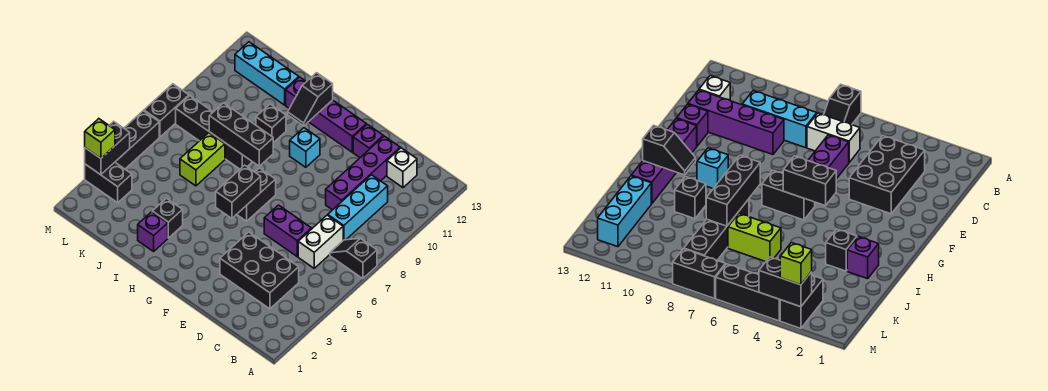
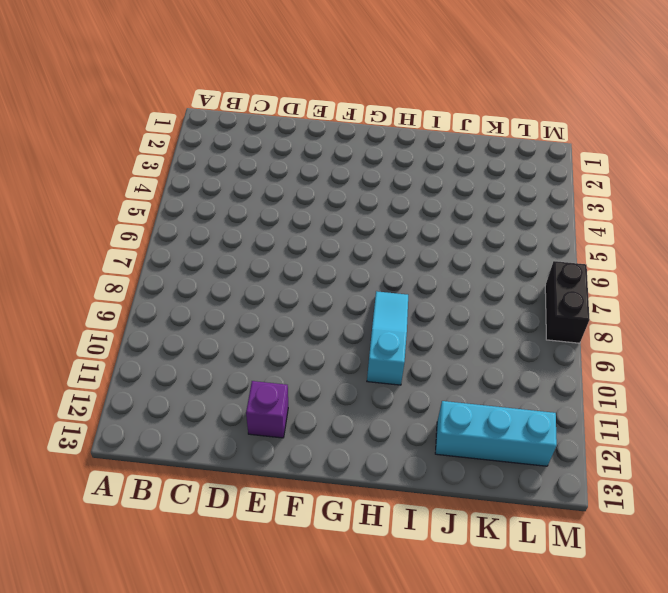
cyan 1x3 slope [367,291,408,385] -> none
none -> black 1x2 slope [330,238,377,279]
none -> black 2x3 brick [220,232,299,309]
none -> white 1x2 brick [298,215,343,268]

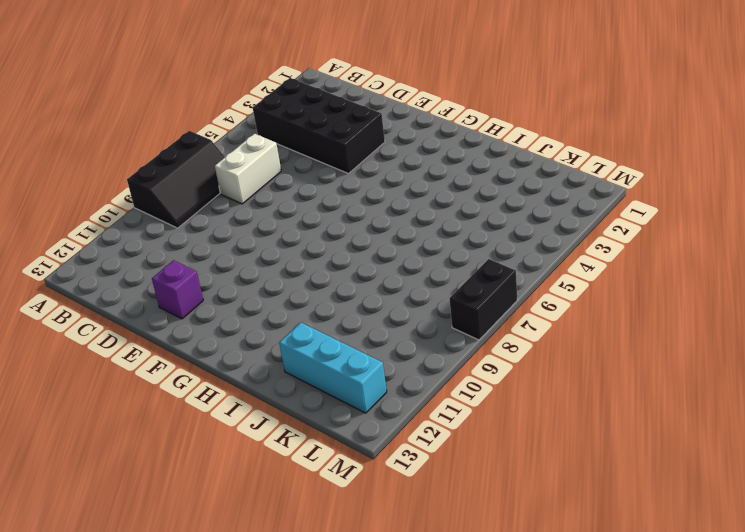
black 2x3 slope [127,131,225,228] -> black 1x2 slope [330,238,377,279]
black 2x4 brick [253,78,385,174] -> black 2x3 brick [220,232,299,309]
none -> cyan 1x3 brick [328,175,388,240]
none -> white 1x1 brick [387,148,417,188]
none -> purple 1x2 brick [264,205,311,256]

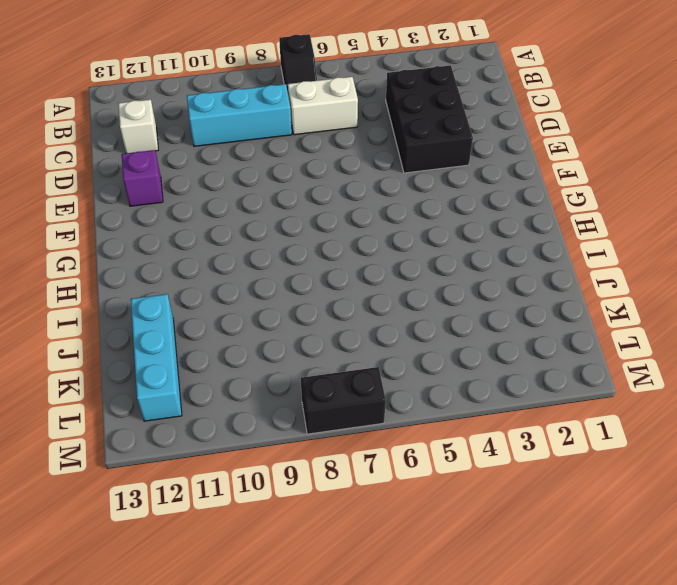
none -> purple 1x2 brick [264,205,311,256]
none -> purple 1x4 brick [326,136,400,210]
none -> purple 1x4 brick [286,77,366,152]

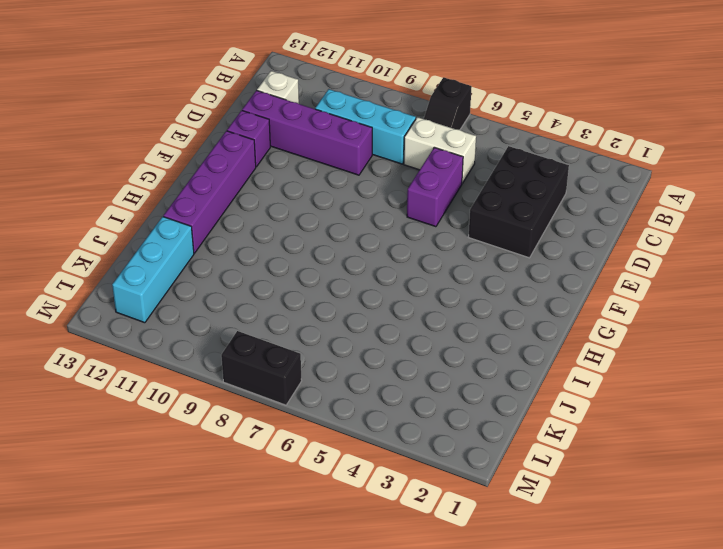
none -> black 1x2 brick [237,168,276,221]
none -> cyan 1x1 brick [290,128,320,167]
none -> purple 1x1 brick [138,212,168,251]

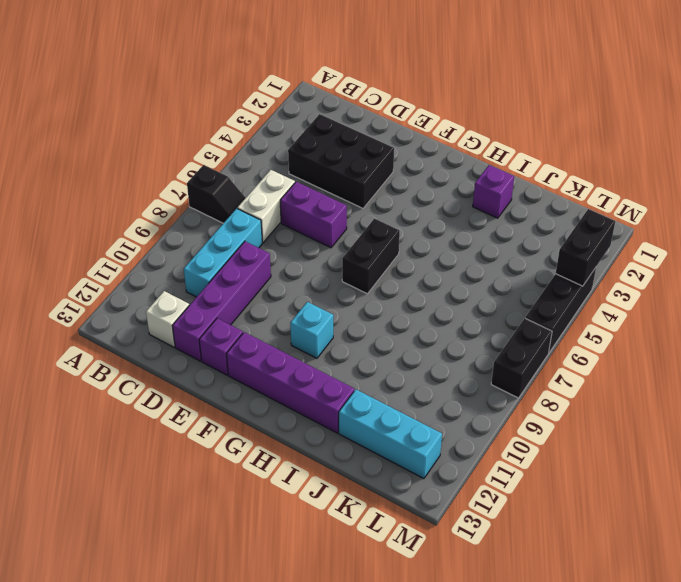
none -> black 1x1 brick [152,198,183,238]
none -> black 1x4 brick [176,96,252,169]
none -> black 1x1 brick [256,104,286,143]

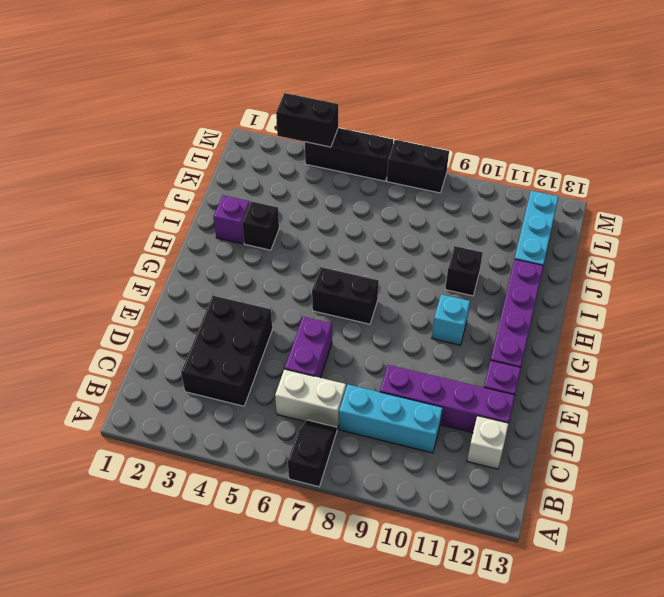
none -> black 1x4 brick [176,96,252,169]
none -> lime 1x2 brick [180,133,225,186]
none -> black 1x2 brick [85,162,132,203]

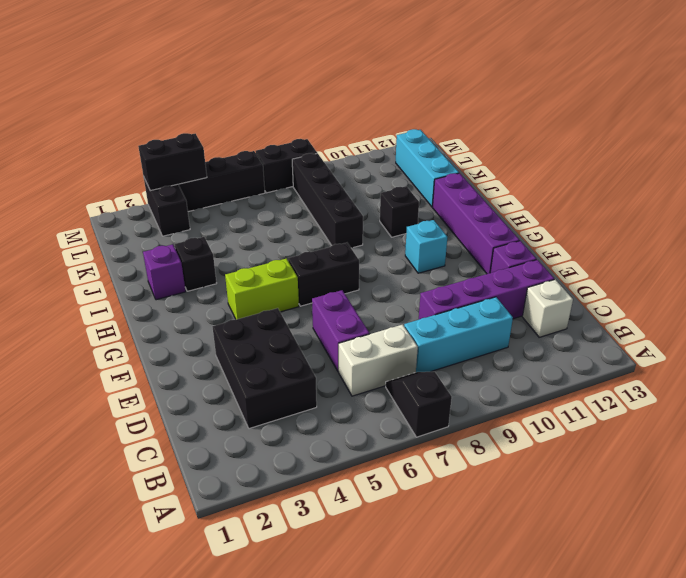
lime 1x2 brick [225,258,299,320] -> lime 1x2 brick moved to [180,133,225,186]
none -> black 1x2 brick [216,165,261,218]
none -> black 1x3 brick [209,103,273,166]
none -> black 1x2 slope [288,73,333,126]

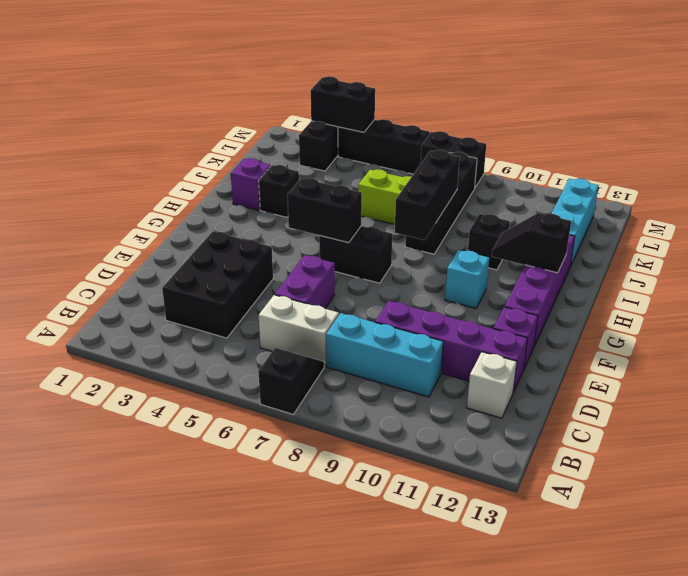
none -> lime 1x1 brick [85,119,115,158]

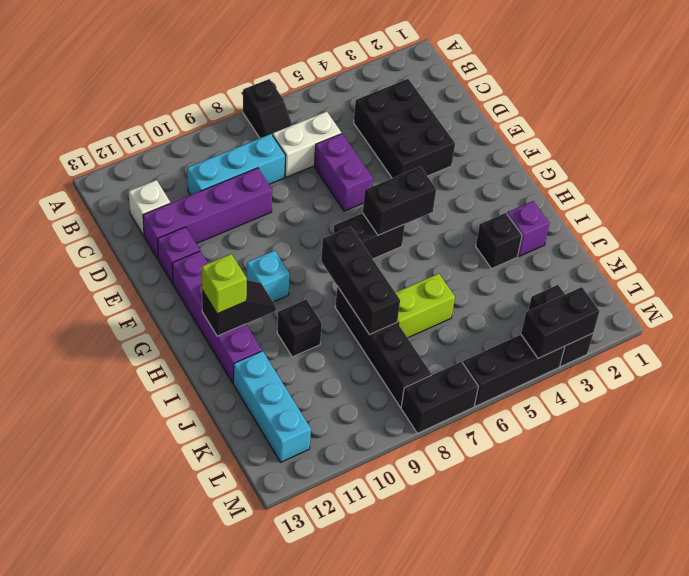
lime 1x1 brick [202,254,247,314] -> lime 1x1 brick moved to [85,119,115,158]

